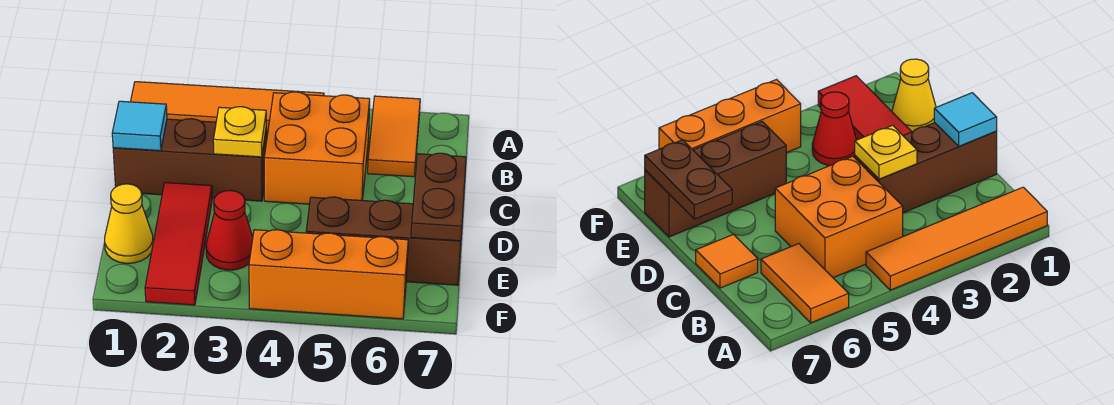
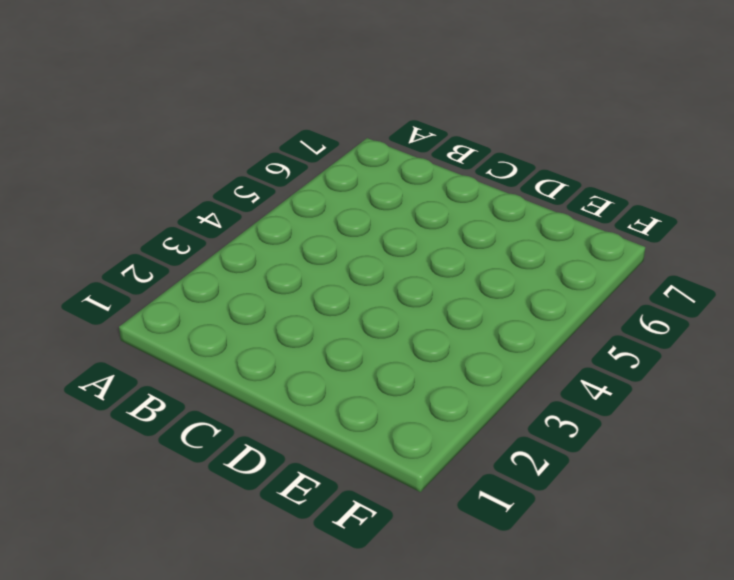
none -> orange 1x4 tile [131,82,324,134]
none -> orange 1x2 tile [368,96,420,177]
none -> orange 2x2 brick [264,92,370,204]

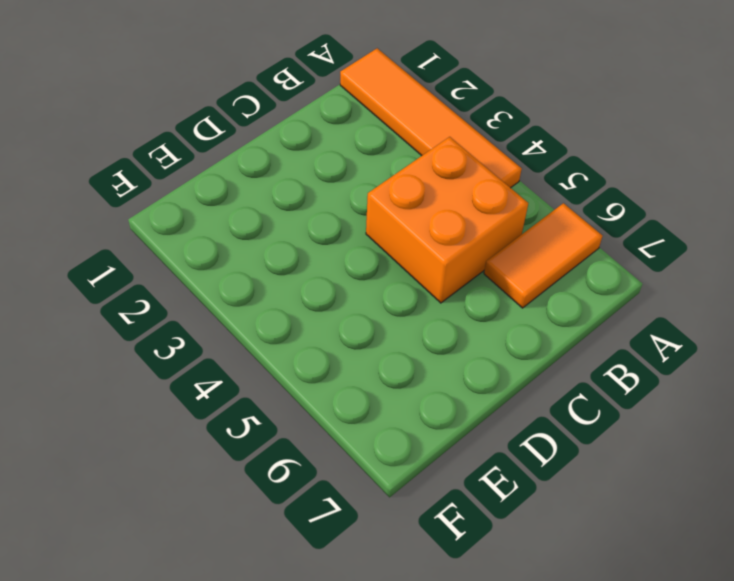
none -> brown 1x3 brick [113,119,267,201]
none -> orange 1x1 tile [696,234,758,288]
none -> red 1x3 tile [145,183,212,305]

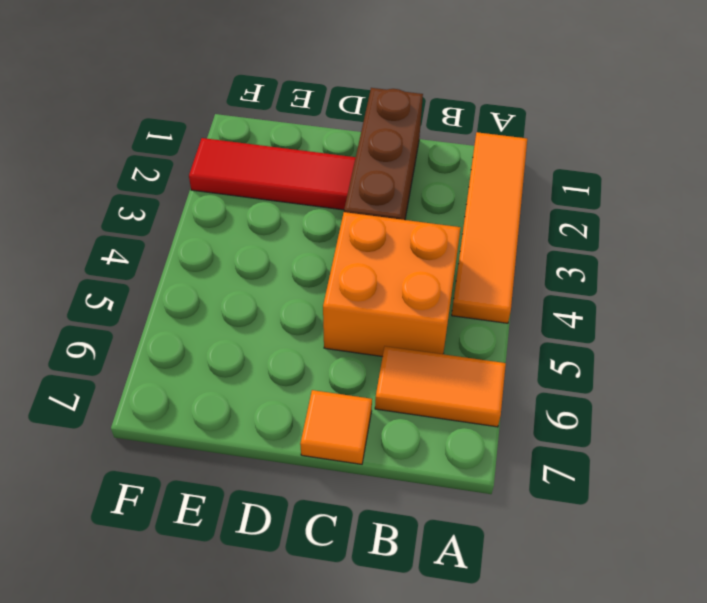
none -> yellow 1x1 cone [105,184,153,263]
none -> red 1x1 cone [206,191,253,270]
none -> brown 1x3 brick [306,197,461,285]

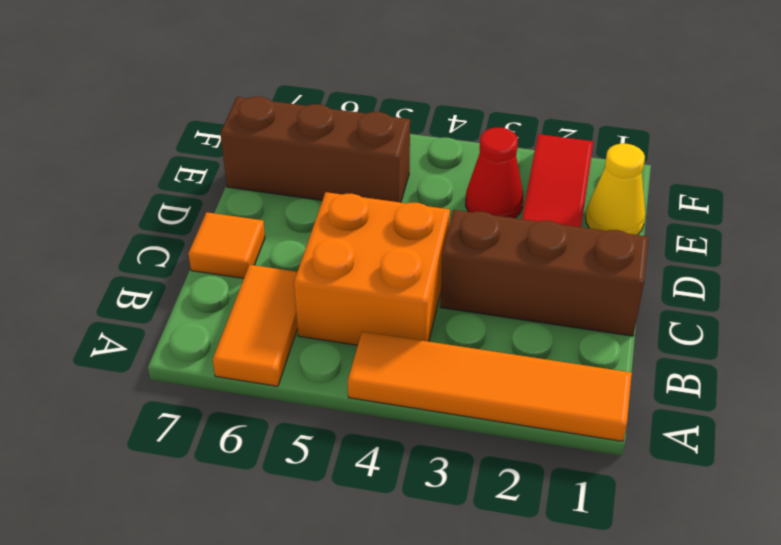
none -> orange 1x3 brick [249,230,408,319]
none -> cyan 1x1 tile [112,101,167,151]
none -> yellow 1x1 plate [213,107,266,157]

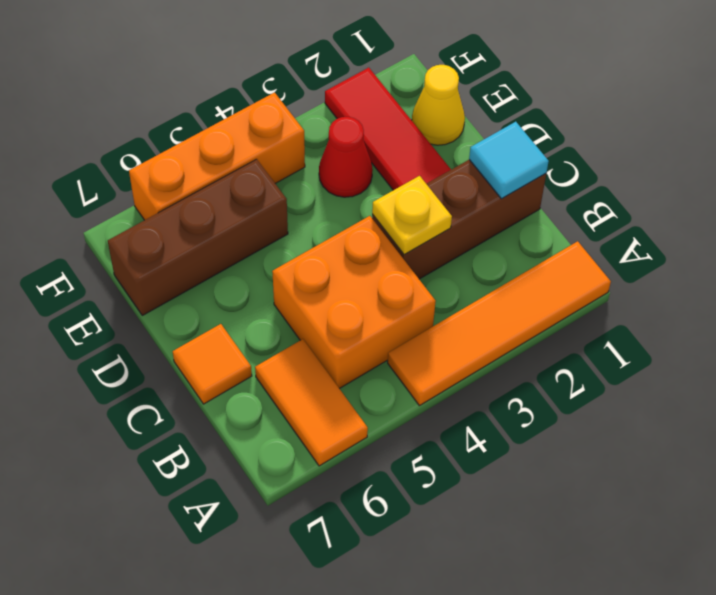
none -> brown 1x2 plate [411,153,466,241]

